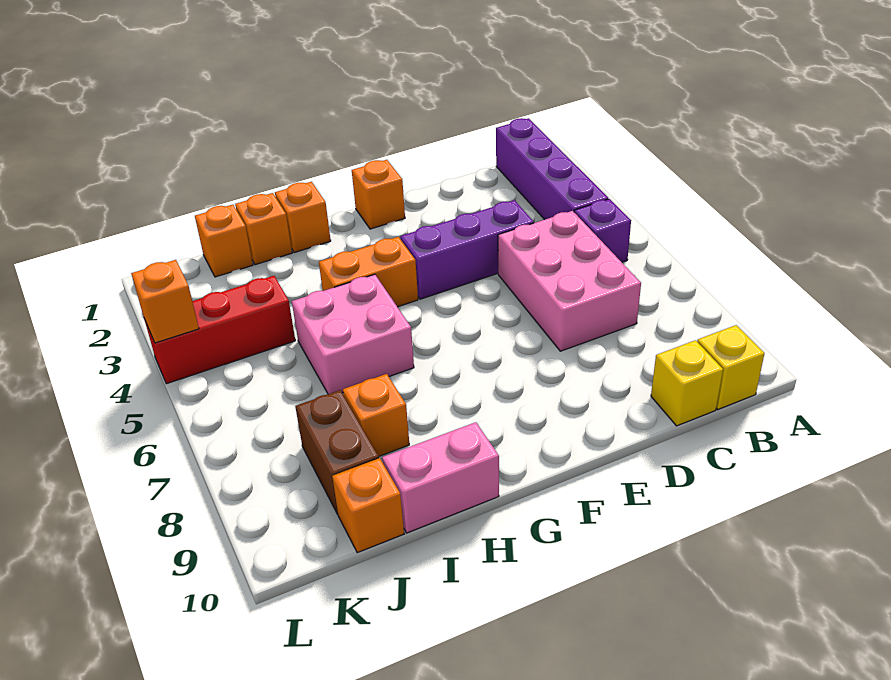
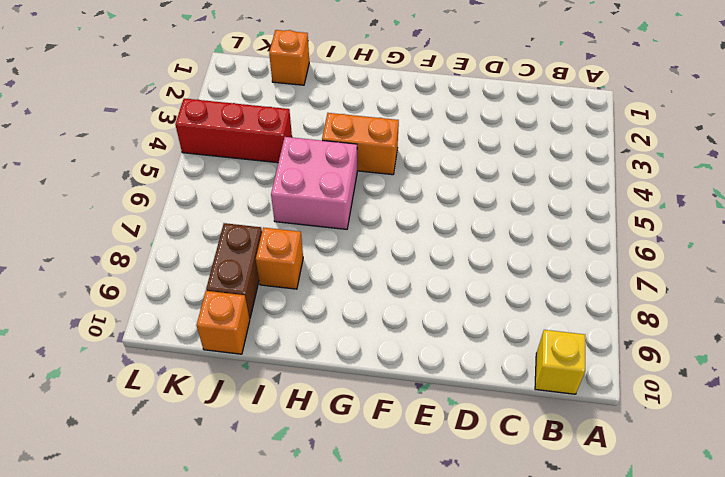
none -> purple 1x4 brick [496,118,608,220]
none -> purple 1x1 brick [574,199,631,262]
none -> pink 2x3 brick [498,211,641,351]

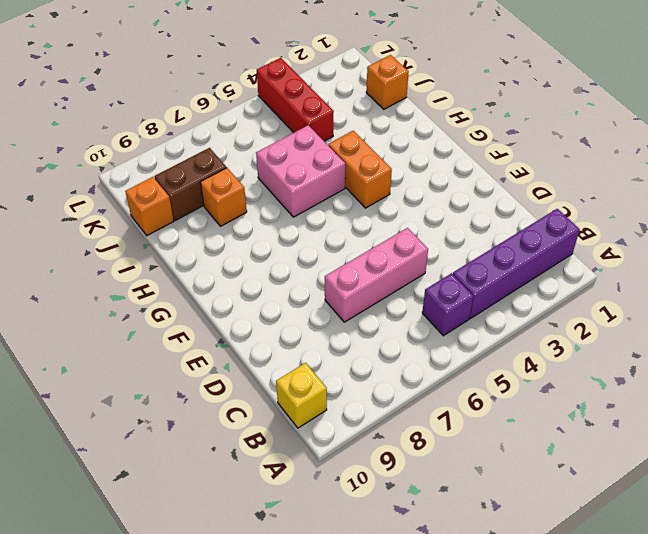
pink 1x3 brick [325,228,428,322] -> pink 2x3 brick [498,211,641,351]
none -> yellow 1x1 brick [651,340,723,426]
none -> purple 1x3 brick [400,200,534,299]
none -> orange 1x1 brick [352,160,405,229]

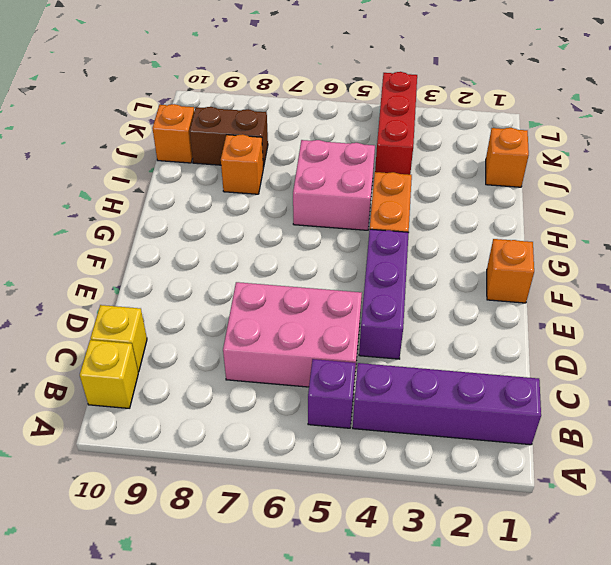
none -> orange 1x1 brick [275,182,331,253]
none -> pink 1x2 brick [382,422,499,533]
none -> orange 1x1 brick [235,193,292,265]

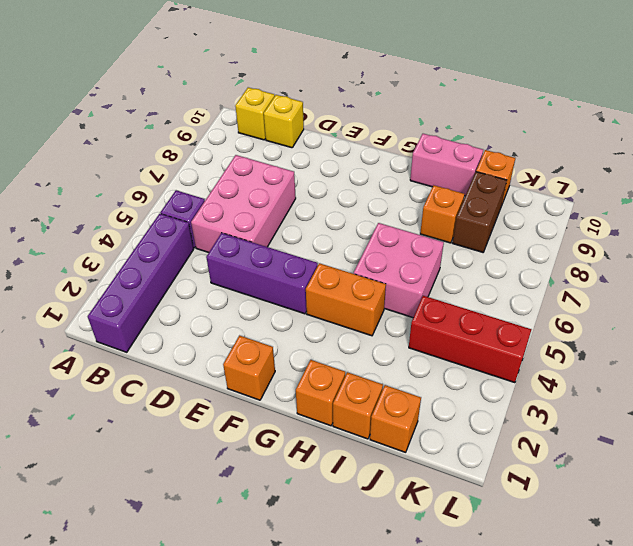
none -> orange 1x1 brick [131,260,199,343]

